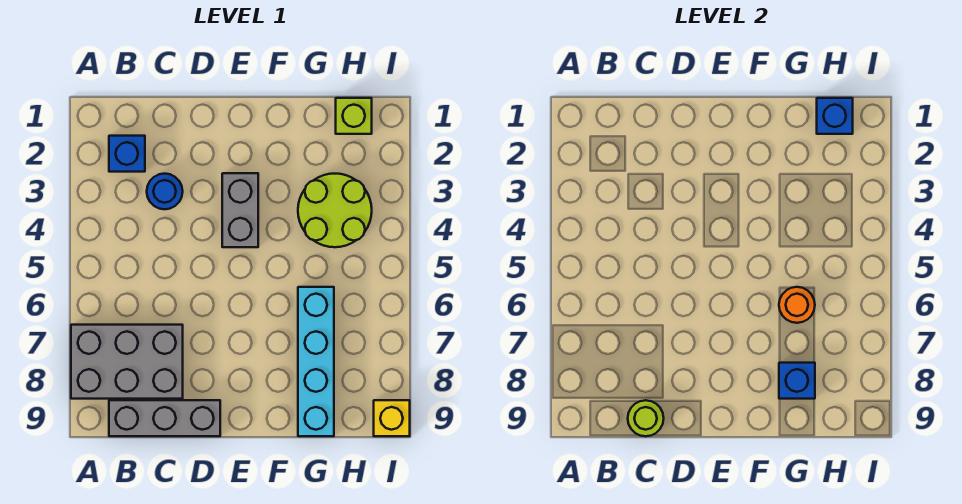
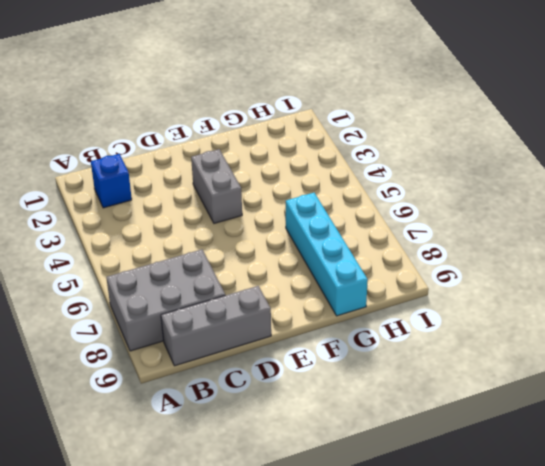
none -> blue 1x1 round brick [147,174,183,209]
none -> lime 2x2 round brick [298,174,372,247]
none -> lime 1x1 brick [336,98,372,134]

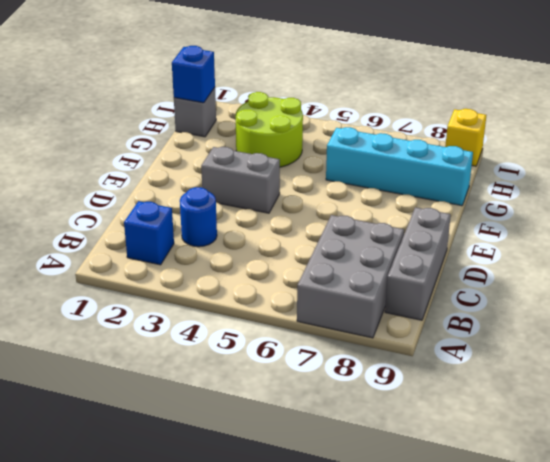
grey 1x1 brick [174,88,216,137] -> lime 1x1 brick [336,98,372,134]
none -> lime 1x1 round brick [628,400,664,436]
none -> orange 1x1 round brick [779,287,815,323]
none -> blue 1x1 brick [779,363,815,399]

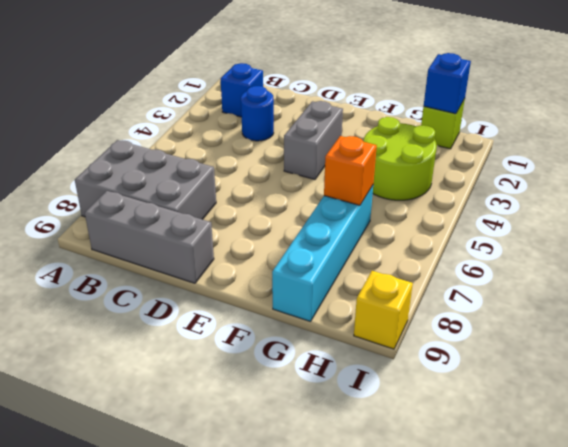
orange 1x1 brick [324,136,377,205] -> orange 1x1 round brick [779,287,815,323]
none -> lime 1x1 round brick [628,400,664,436]
none -> blue 1x1 brick [779,363,815,399]

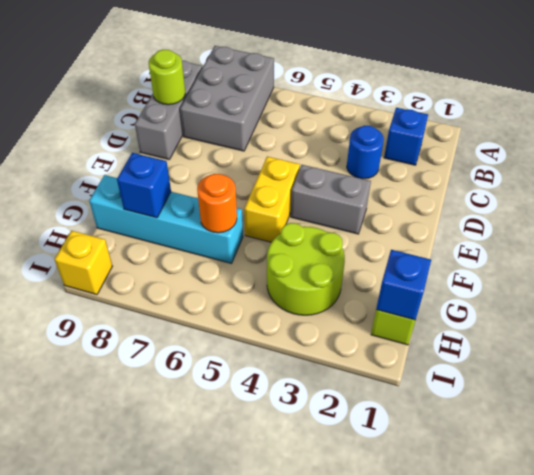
yellow 1x2 brick [244,157,300,242] -> none

